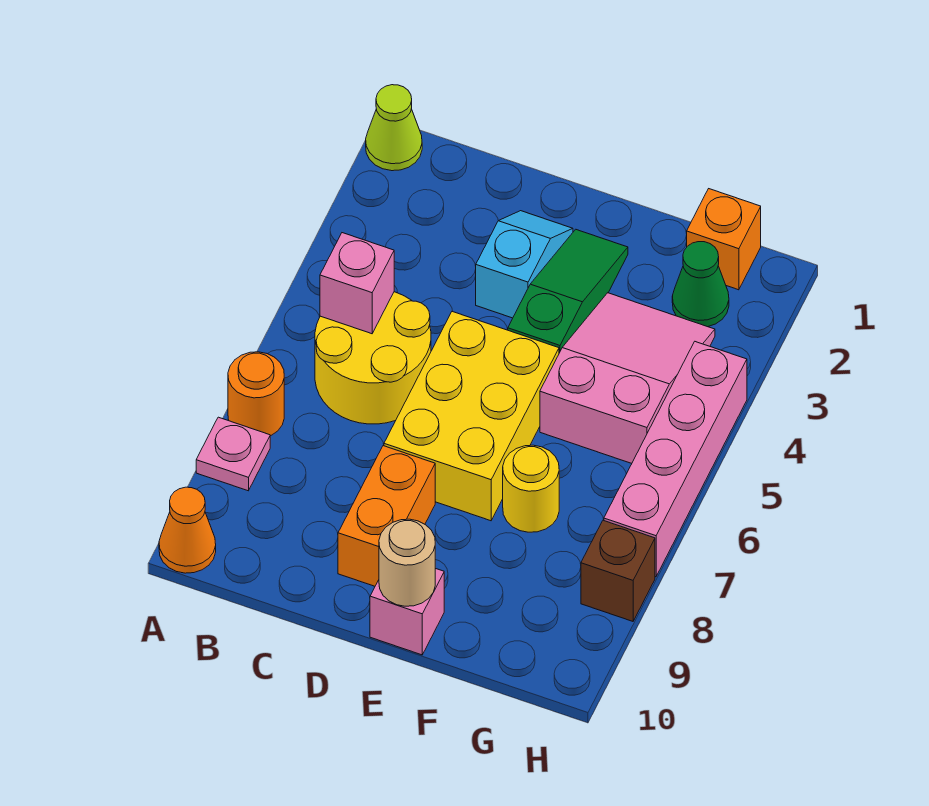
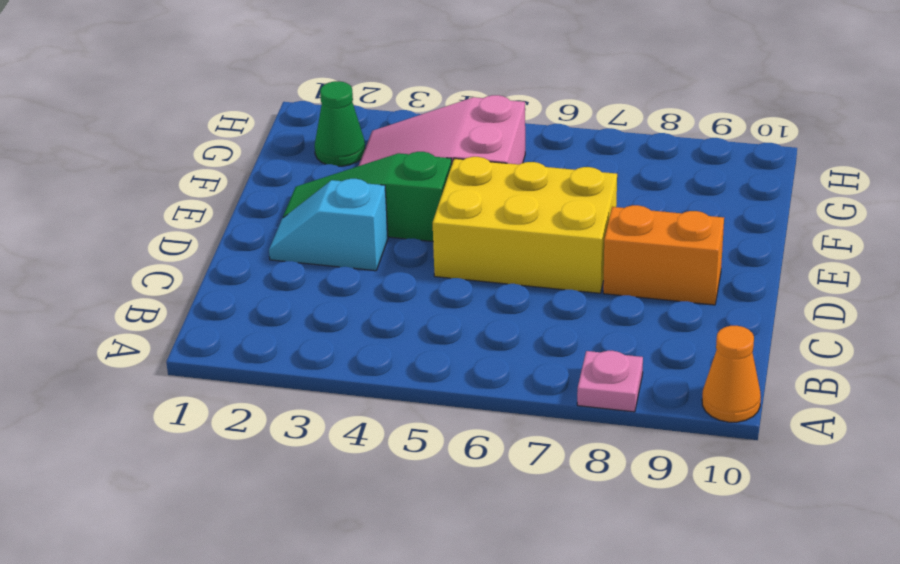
none -> lime 1x1 cone [366,85,422,171]
none -> orange 1x1 round brick [228,352,284,436]
none -> yellow 2x2 round brick [315,292,431,424]

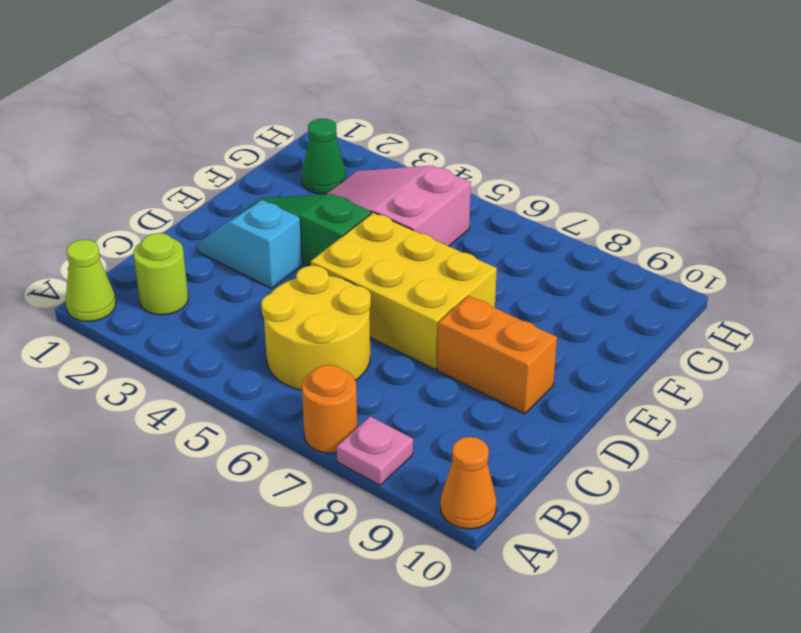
lime 1x1 round brick [134,233,188,315] -> none
none -> pink 1x1 brick [370,568,444,655]
none -> yellow 1x1 round brick [503,445,559,532]
none -> orange 1x1 brick [687,189,761,290]

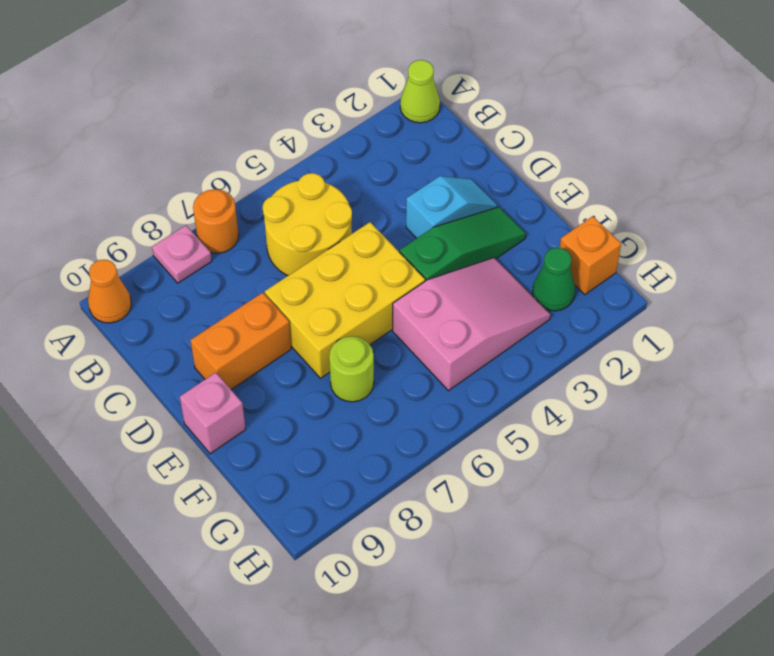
lime 1x1 round brick [329,336,374,402] -> yellow 1x1 round brick [503,445,559,532]
none -> pink 1x4 brick [604,342,747,577]
none -> brown 1x1 brick [581,520,655,621]
none -> pink 1x1 brick [320,233,394,334]

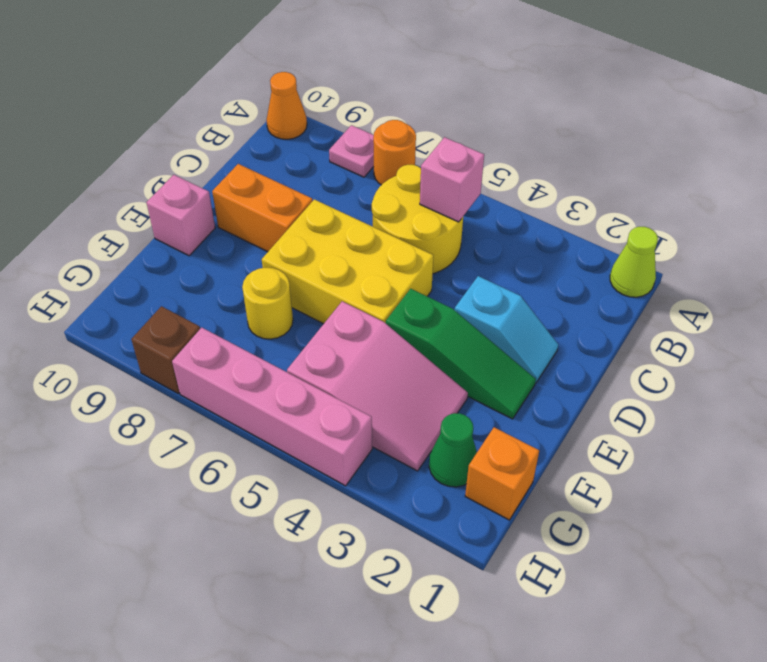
none -> tan 1x1 round brick [379,519,435,606]

